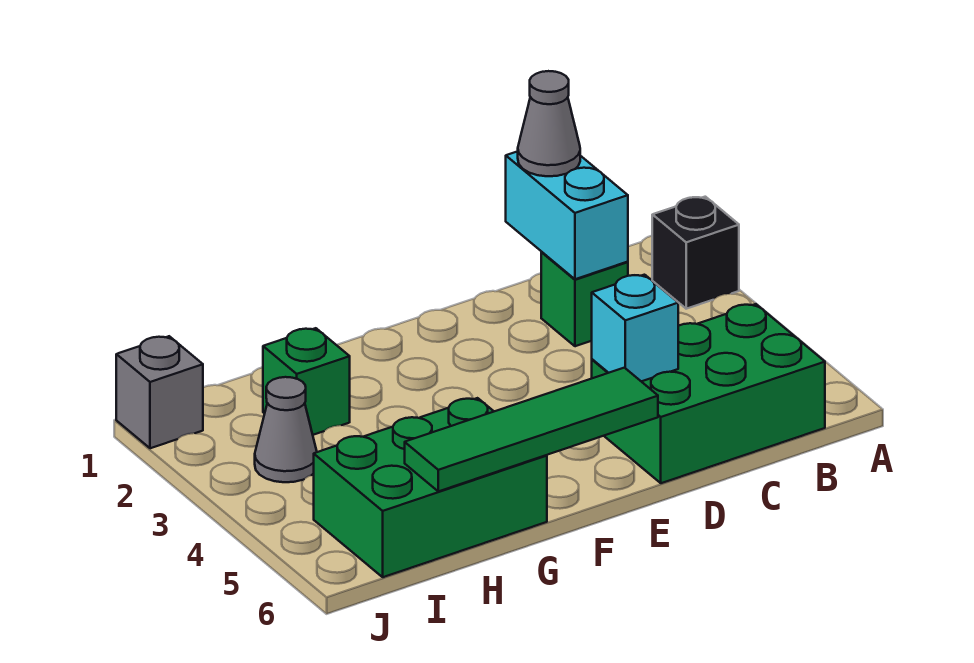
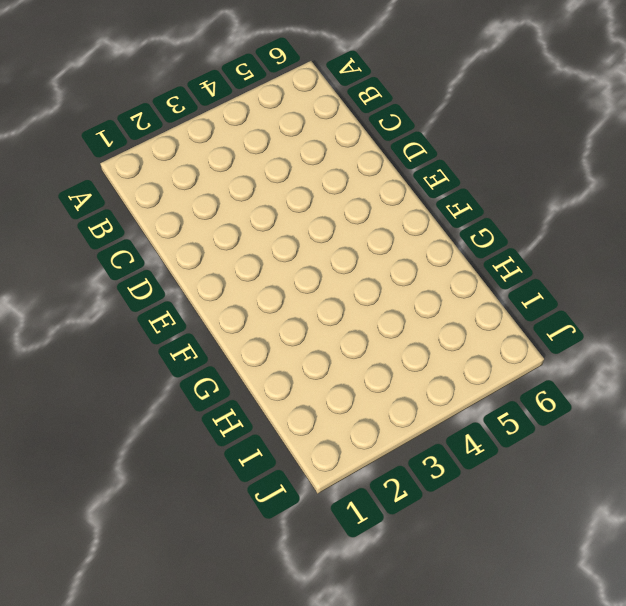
none -> black 1x1 brick [652,197,739,309]
none -> green 2x3 brick [592,304,825,483]

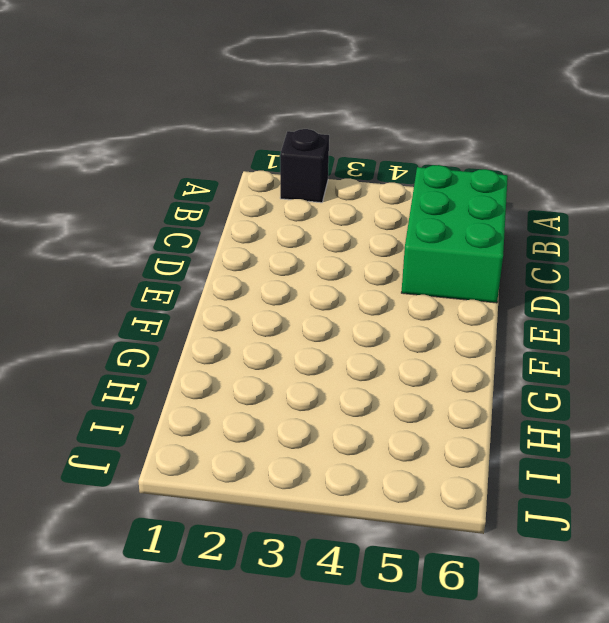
none -> green 1x1 brick [541,252,628,346]
none -> green 2x3 brick [314,398,547,577]

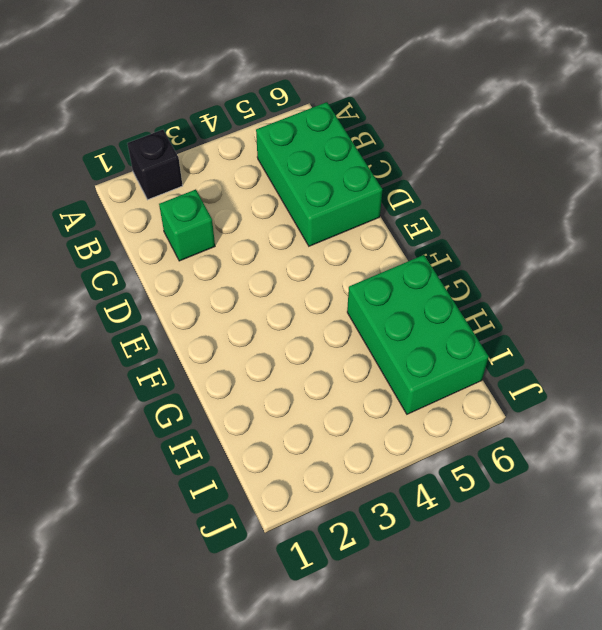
none -> green 1x1 brick [263,328,350,435]
none -> grey 1x1 cone [255,377,317,482]

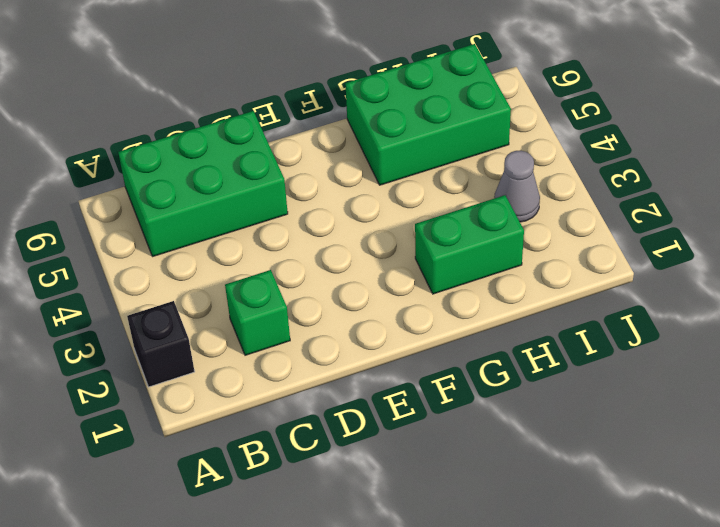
green 1x2 brick [415,195,524,294] -> green 1x1 brick [263,328,350,435]
none -> grey 1x1 brick [116,336,203,448]
none -> cyan 1x2 brick [506,151,628,279]

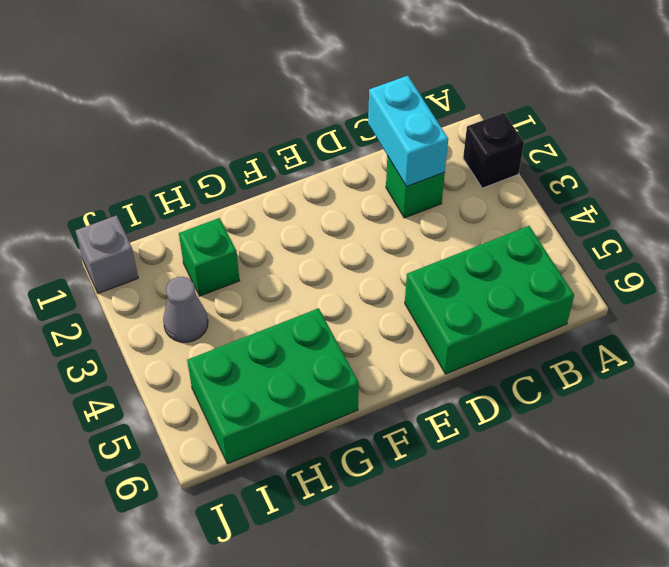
none -> cyan 1x1 brick [592,275,678,381]
none -> green 1x4 tile [405,368,658,491]

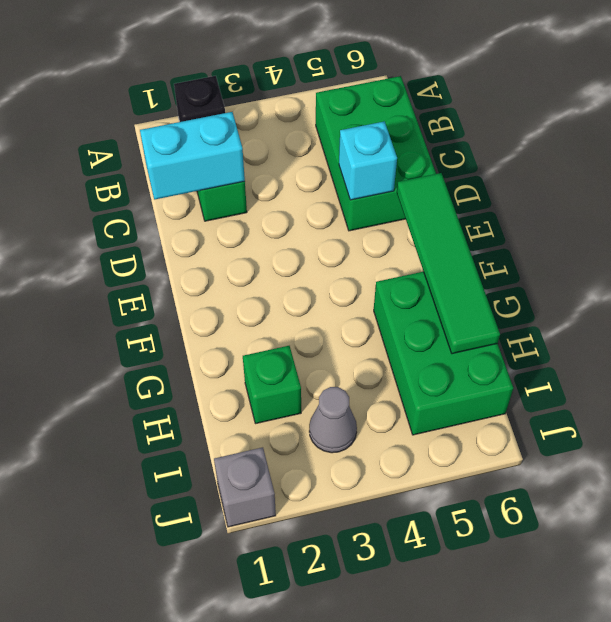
none -> grey 1x1 cone [518,71,580,176]

